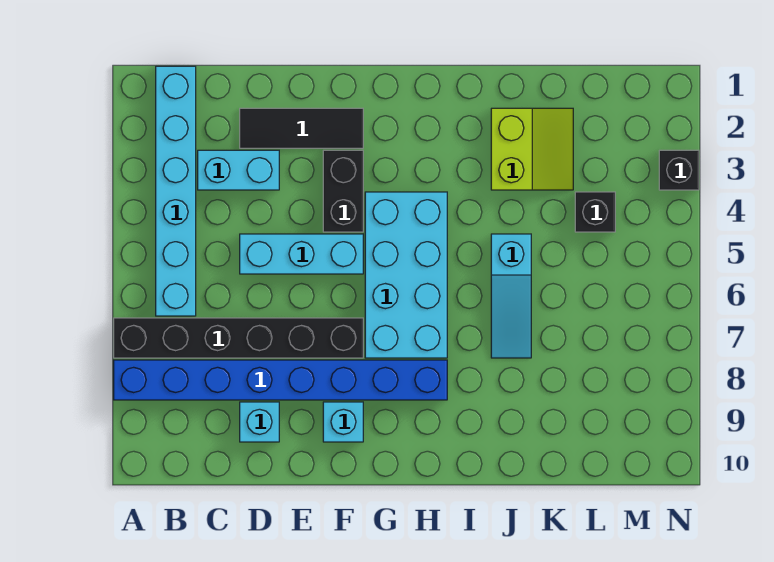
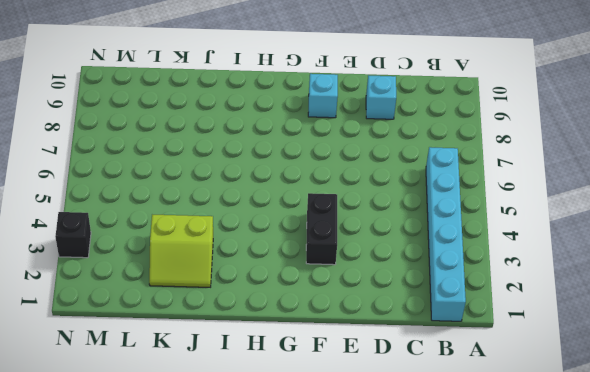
lime 2x2 slope [149,215,213,287] -> lime 2x2 slope turned to [491,108,573,190]
none -> black 1x6 brick [114,318,363,358]
none -> blue 1x8 brick [114,360,447,400]
none -> cyan 1x2 brick [198,150,279,190]

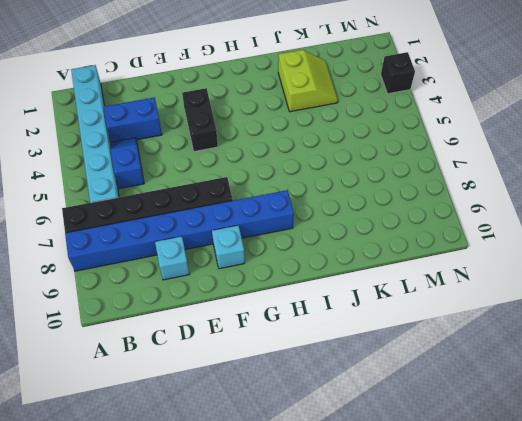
blue 1x2 brick [104,97,162,142] -> cyan 1x2 brick [198,150,279,190]
blue 1x2 slope [111,138,144,189] -> none
none -> black 1x3 tile [240,108,363,148]
none -> cyan 1x3 brick [240,234,363,274]
none -> cyan 2x4 brick [365,192,447,358]

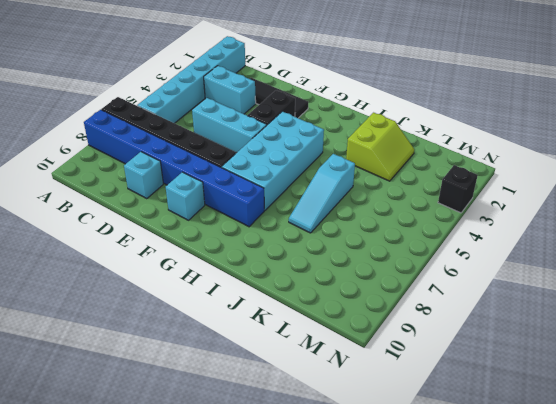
none -> black 1x1 brick [575,192,615,232]

